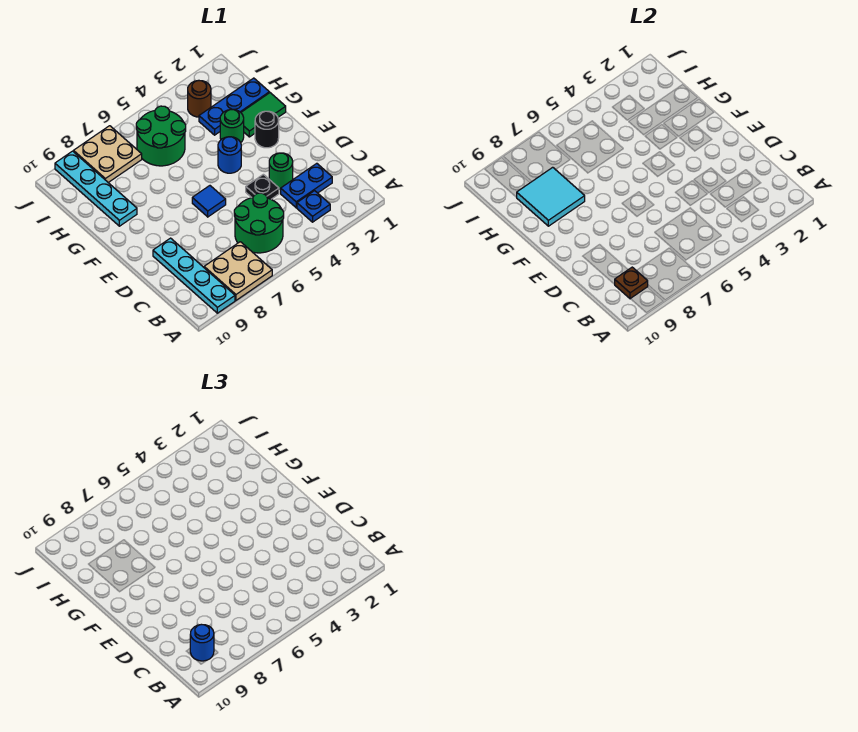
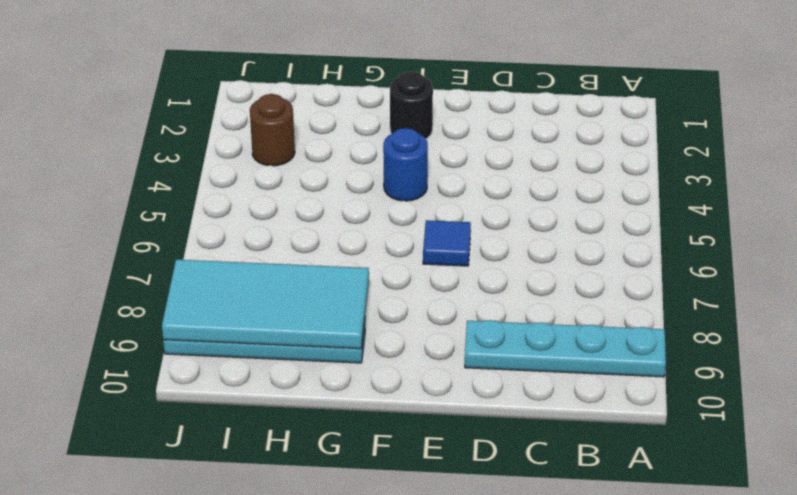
cyan 2x4 tile [162,260,369,349] -> cyan 2x2 tile [516,167,585,226]
none -> tan 2x2 plate [204,242,272,300]
none -> blue 1x1 plate [297,191,330,222]
none -> green 2x2 round brick [234,193,284,253]

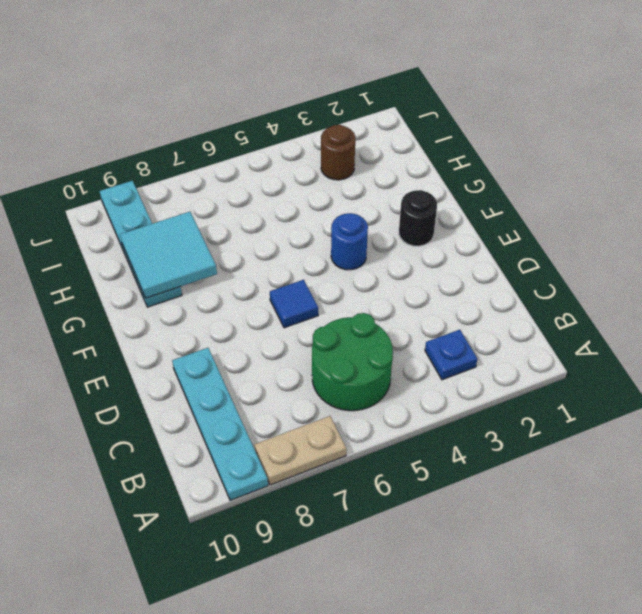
tan 1x2 plate [254,416,346,485] -> tan 2x2 plate [204,242,272,300]
none -> blue 1x2 plate [281,163,332,208]
none -> green 1x1 round brick [269,153,293,190]
none -> black 1x1 plate [246,174,279,199]

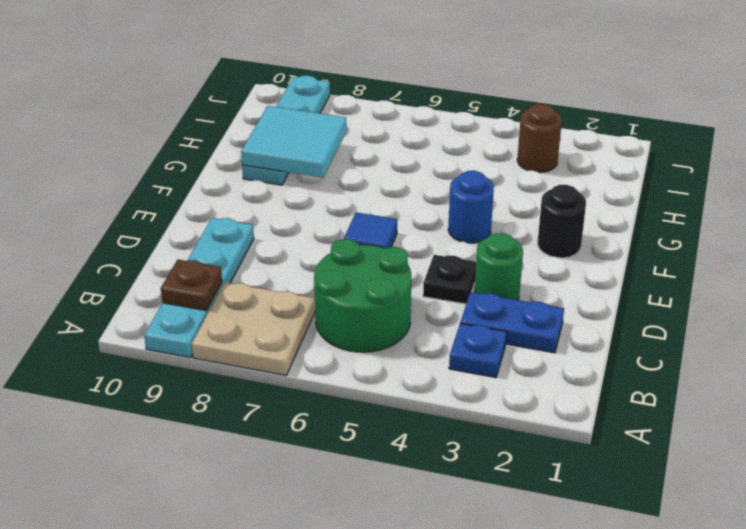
none -> green 1x2 tile [241,93,286,137]
none -> green 1x1 round brick [220,109,244,142]
none -> blue 1x3 plate [199,78,269,135]

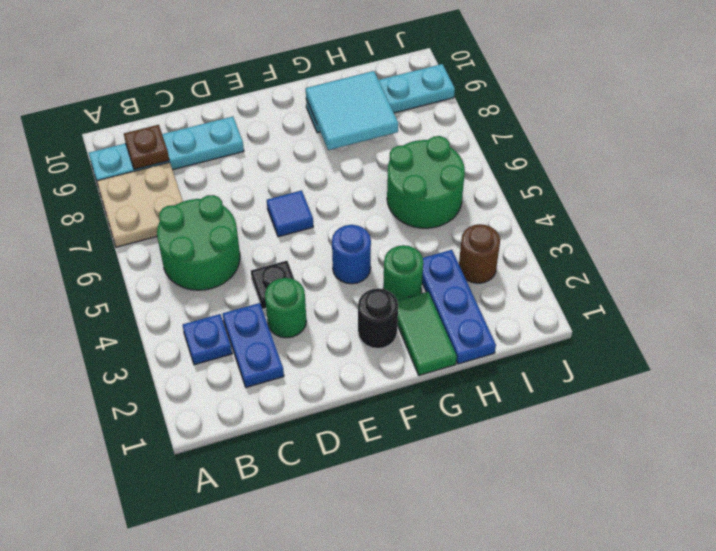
none -> tan 2x2 plate [74,126,142,183]
none -> blue 1x1 round brick [190,625,214,661]

